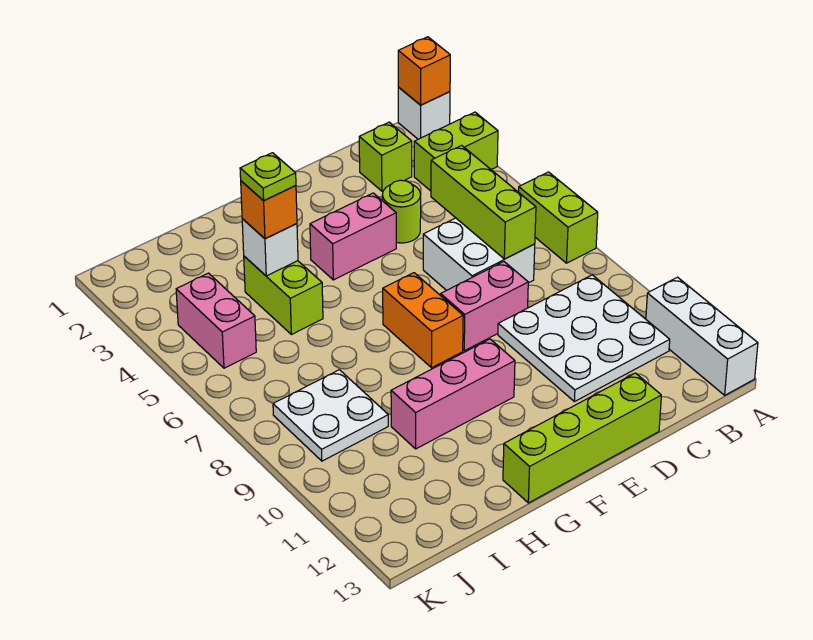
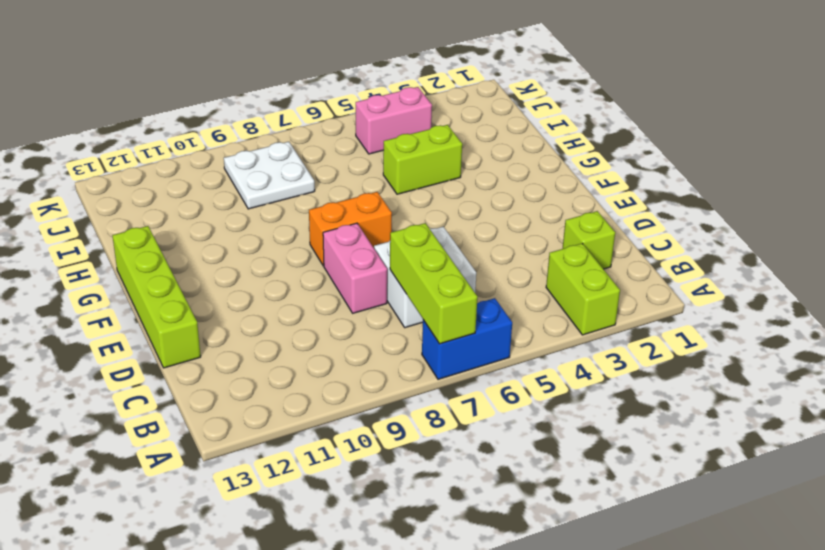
blue 1x2 brick [422,298,512,379] -> lime 1x2 brick [519,172,598,263]
lime 1x3 brick [390,223,478,344] -> lime 1x3 brick turned to [431,145,536,259]
none -> white 1x1 brick [398,87,450,139]
none -> white 1x3 brick [646,277,758,395]
none -> white 3x3 plate [498,275,670,402]

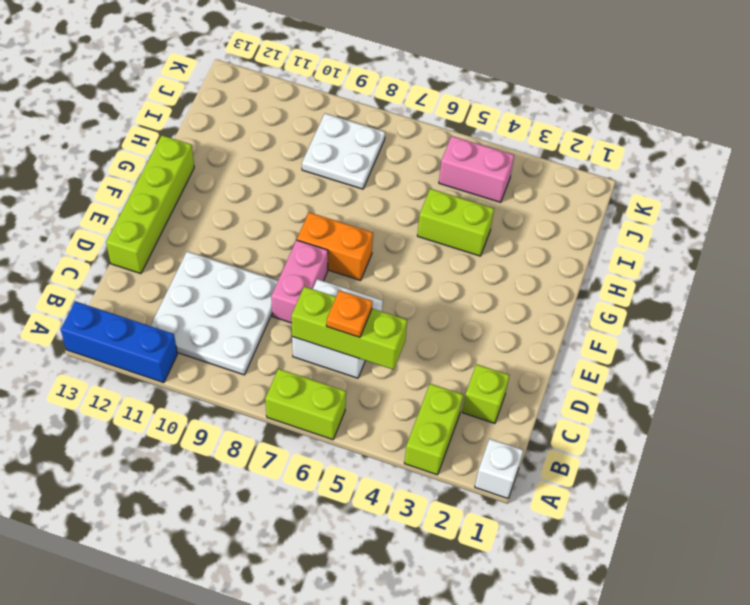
blue 1x3 brick [61,301,177,383] -> white 1x3 brick [646,277,758,395]
orange 1x1 plate [327,290,372,337] -> none
none -> lime 1x1 round brick [382,180,421,243]
none -> pink 1x2 brick [310,193,396,280]
none -> pink 1x3 brick [391,339,515,449]

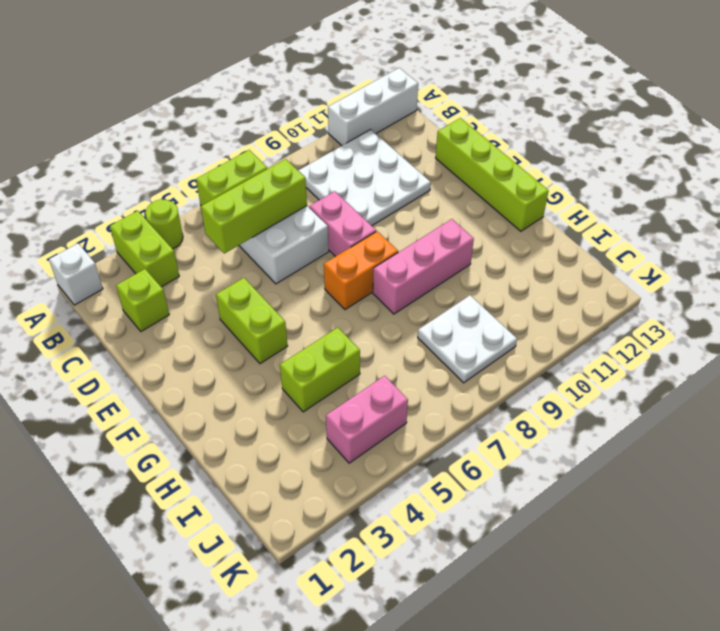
lime 1x1 round brick [145,199,183,249] -> lime 1x1 round brick moved to [382,180,421,243]
lime 1x2 brick [216,278,288,364] -> pink 1x2 brick [310,193,396,280]
pink 1x3 brick [373,219,474,314] -> pink 1x3 brick turned to [391,339,515,449]
none -> orange 1x1 brick [398,37,450,105]
none -> white 1x1 brick [242,219,298,276]
none -> orange 1x1 brick [241,181,297,239]

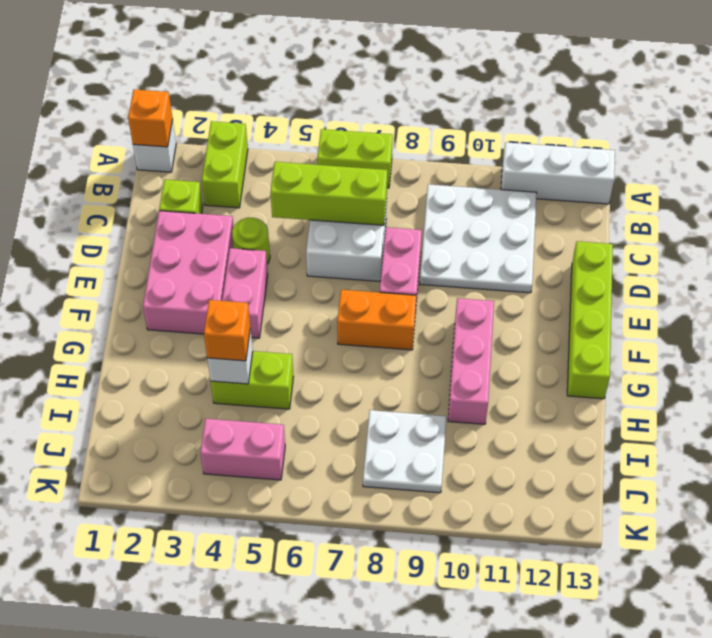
pink 2x3 brick [143,211,234,334] -> none
none -> lime 1x1 plate [240,153,296,201]

